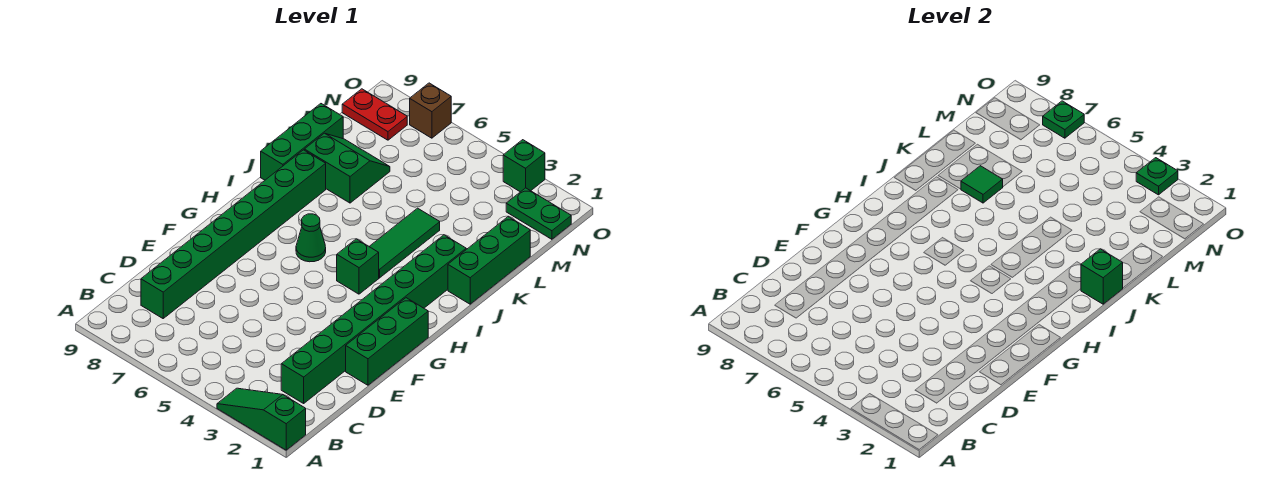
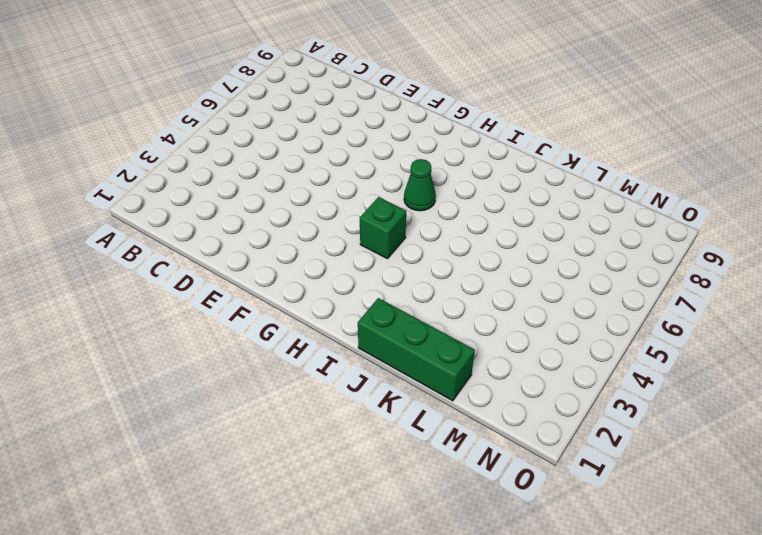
none -> green 1x3 slope [217,388,306,450]
none -> green 1x8 brick [281,235,466,403]
none -> green 1x8 brick [141,150,326,318]

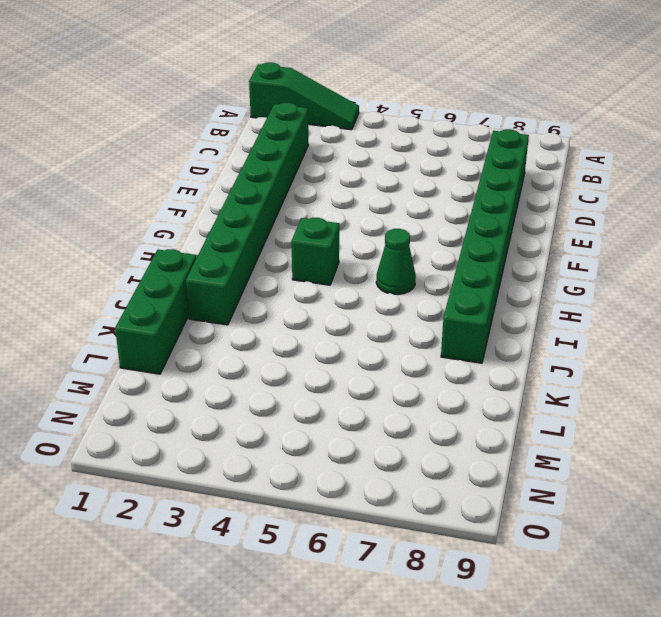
none -> green 1x3 brick [346,298,428,385]
none -> green 1x3 tile [369,208,440,278]
none -> green 1x3 brick [261,104,343,180]

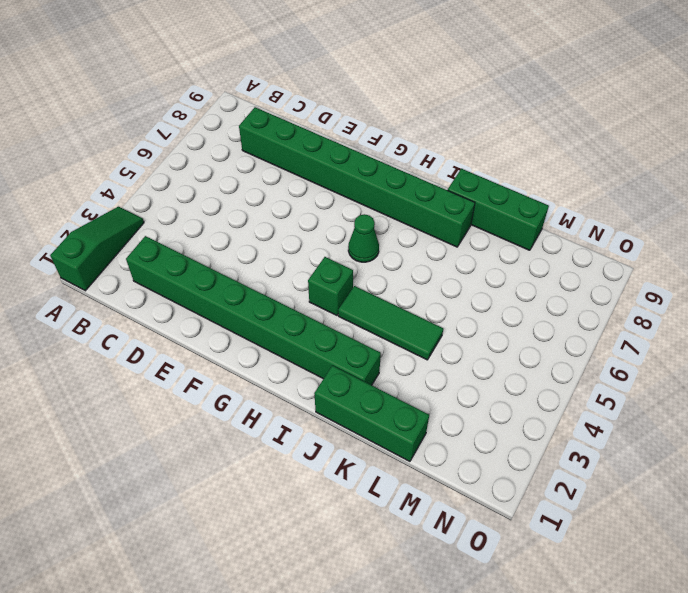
none -> green 1x3 brick [346,298,428,385]
none -> green 2x2 slope [304,133,390,203]
none -> green 1x2 plate [506,188,571,239]

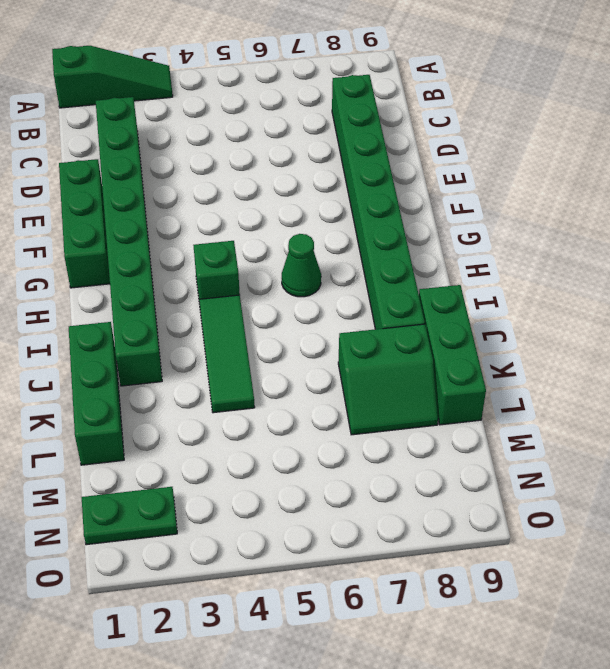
none -> red 1x2 plate [342,89,407,140]
none -> green 1x1 brick [503,140,545,192]
none -> brown 1x1 brick [410,83,451,138]

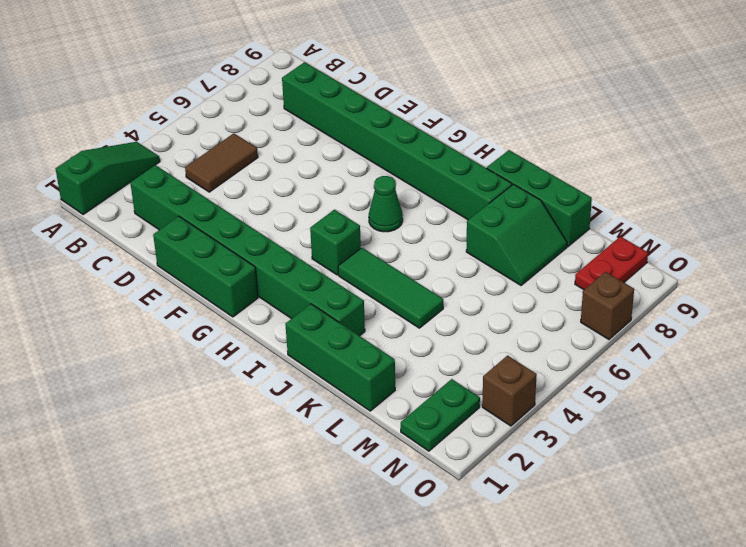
brown 1x2 tile [185,133,258,192] -> none
brown 1x1 brick [482,355,537,426] -> green 1x1 brick [503,140,545,192]
none -> green 1x1 brick [1081,249,1123,304]
none -> green 1x1 tile [961,166,1003,203]
none -> green 1x1 plate [1136,158,1178,195]

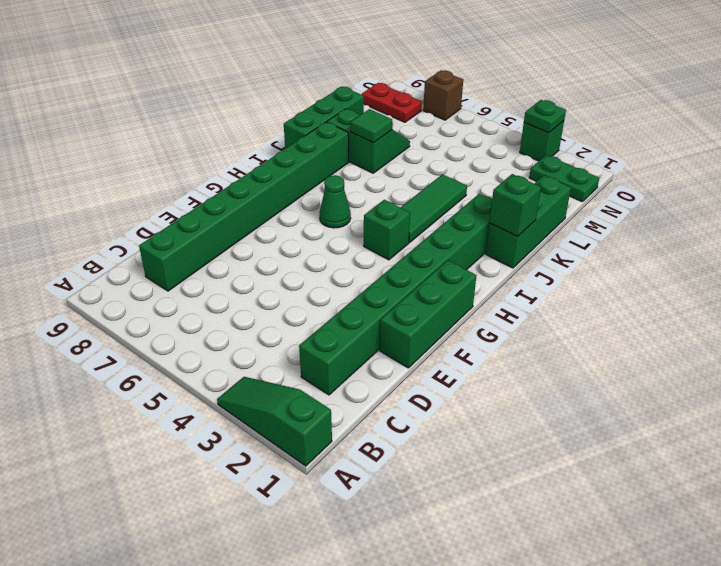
none -> green 1x1 plate [1043,101,1084,138]

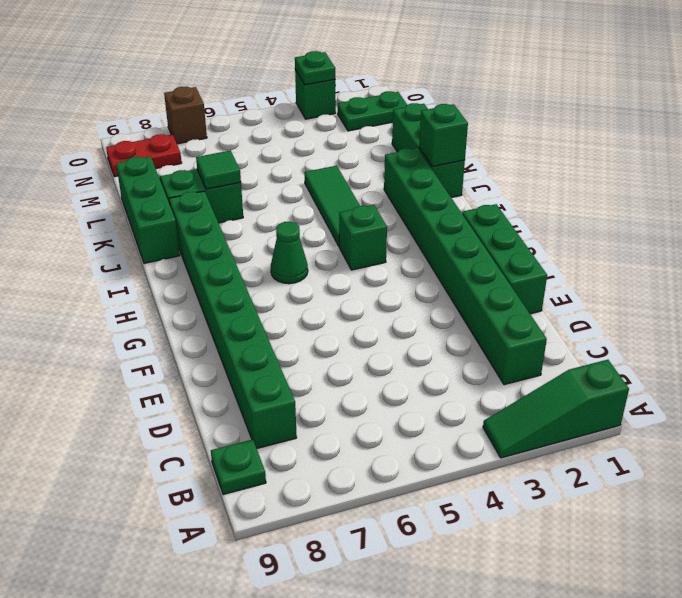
green 1x1 plate [211,440,266,495] -> green 1x1 plate moved to [1043,101,1084,138]

